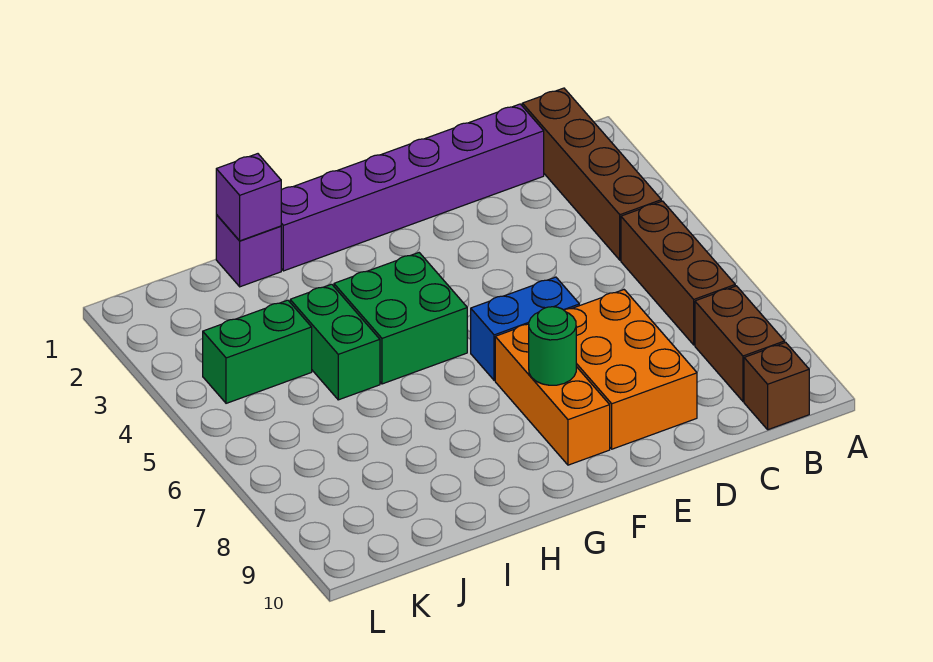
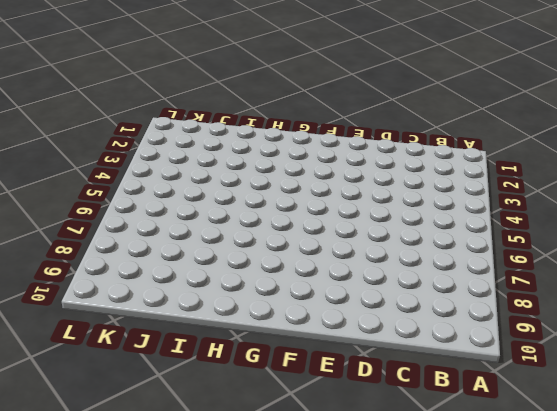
none -> brown 1x4 brick [522,88,661,260]
none -> brown 1x3 brick [621,201,735,345]
none -> brown 1x2 brick [695,286,785,401]

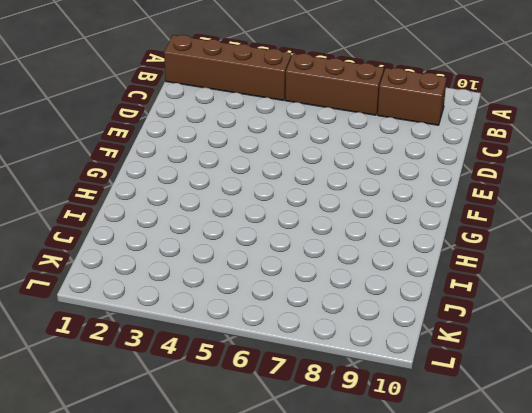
none -> brown 1x1 brick [744,342,809,430]
none -> purple 1x6 brick [281,104,544,271]
none -> orange 2x3 brick [564,290,697,449]

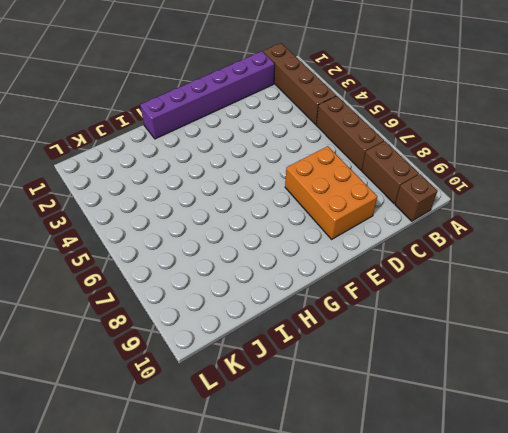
none -> blue 1x2 brick [471,277,579,380]
none -> orange 1x3 brick [495,324,610,465]
none -> green 2x2 brick [334,253,467,384]

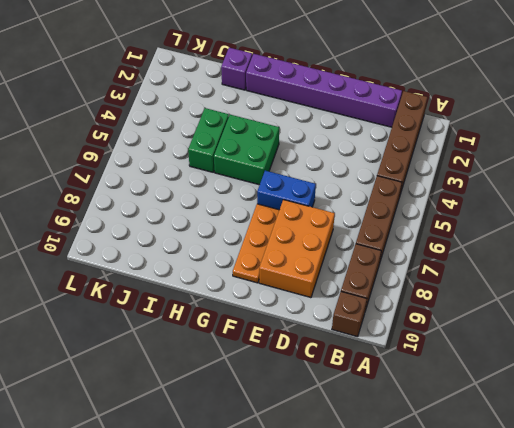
orange 1x3 plate [233,204,279,283] -> orange 1x3 brick [495,324,610,465]
none -> green 1x2 brick [203,300,312,403]
none -> green 1x1 round brick [529,307,576,385]
none -> purple 1x1 brick [216,154,281,241]

